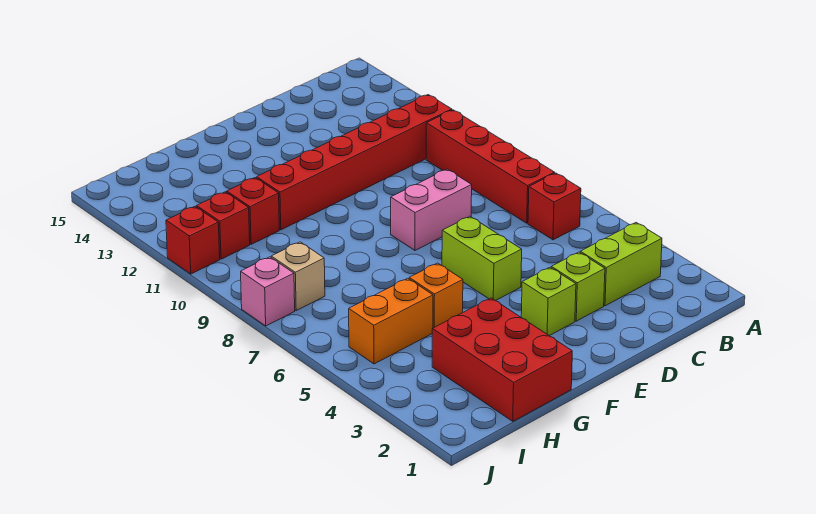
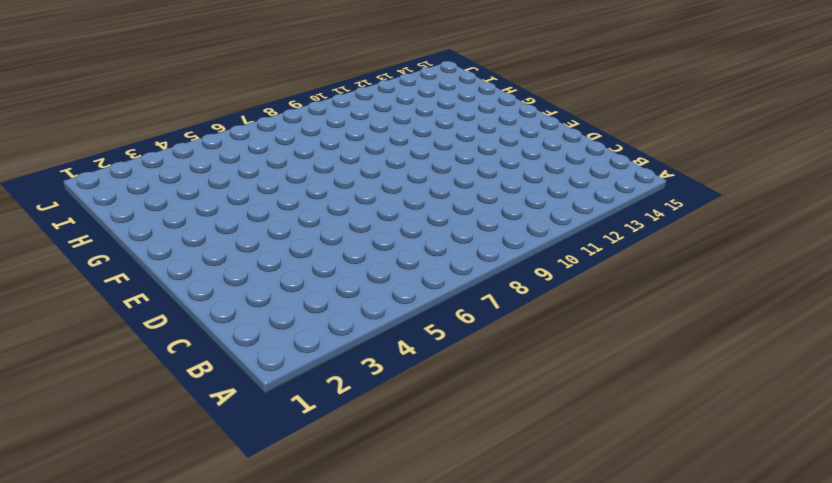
none -> lime 1x2 brick [580,223,662,306]
none -> red 1x1 brick [528,173,581,240]
none -> red 1x4 brick [426,110,555,223]

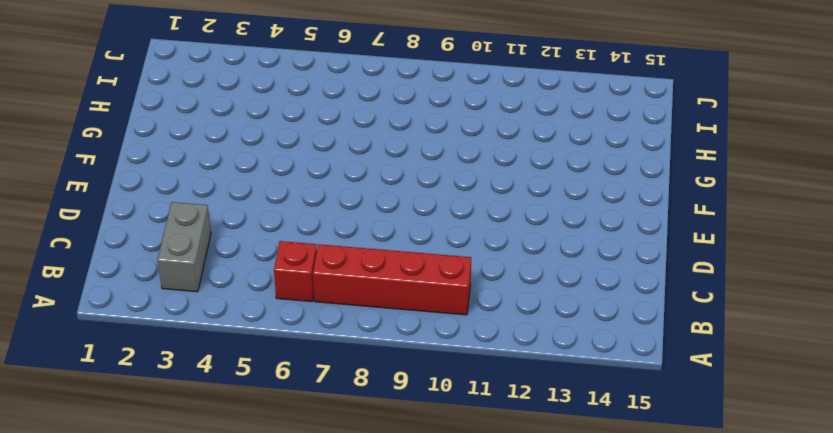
grey 1x2 brick [157,202,211,292] -> lime 1x2 brick [580,223,662,306]
none -> red 1x6 brick [257,95,452,230]
none -> lime 1x1 brick [551,252,605,321]
none -> pink 1x2 brick [391,169,472,250]

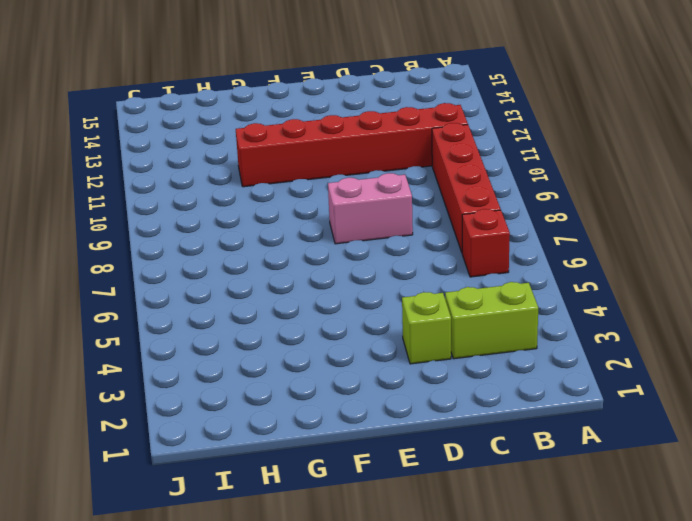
none -> lime 1x1 brick [521,267,576,336]
none -> lime 1x2 brick [442,216,522,301]
none -> red 2x3 brick [432,298,572,421]

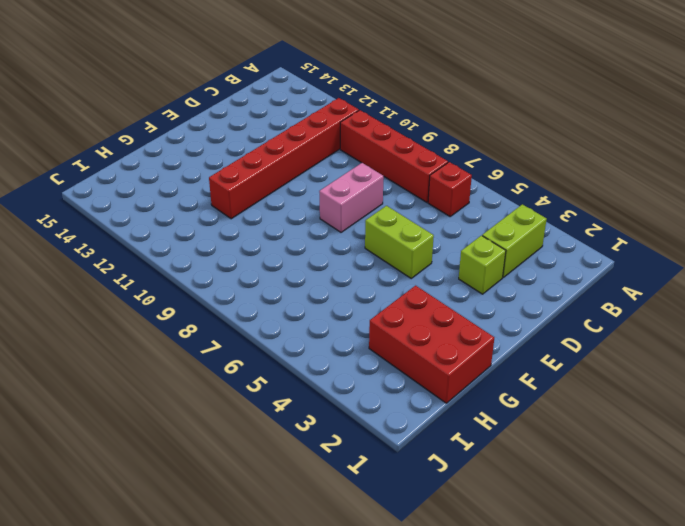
none -> lime 1x1 brick [521,267,576,336]
none -> orange 1x1 brick [409,263,463,328]
none -> orange 1x2 brick [349,278,433,364]

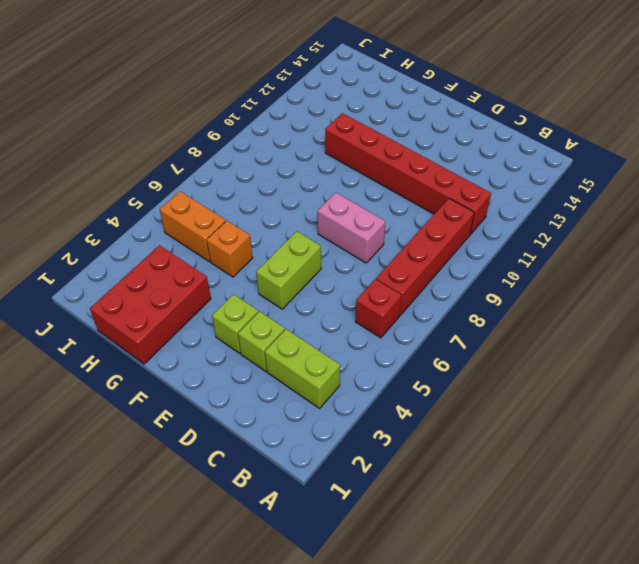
none -> red 1x1 brick [227,178,279,244]
none -> tan 1x1 brick [271,242,325,310]
none -> red 1x1 brick [197,192,250,259]

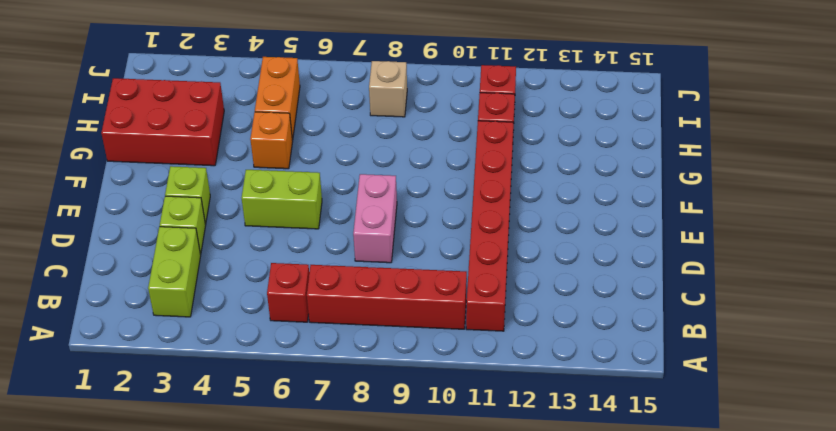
none -> pink 1x1 brick [241,257,295,326]
none -> red 1x1 brick [166,206,220,274]

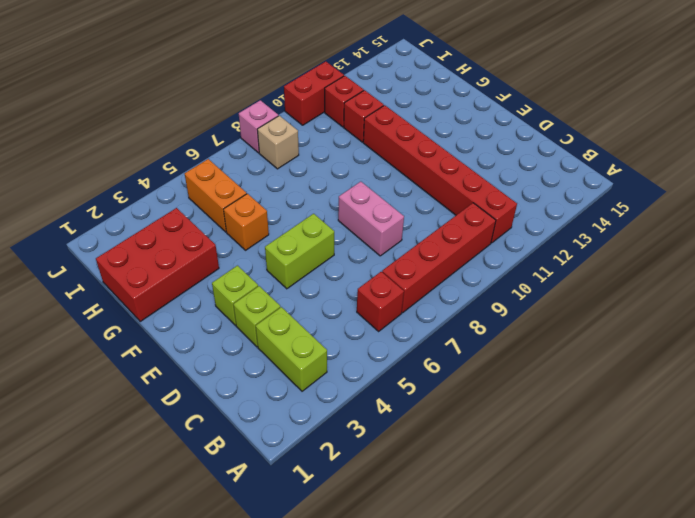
red 1x2 brick [284,61,344,125] -> red 1x1 brick [166,206,220,274]

